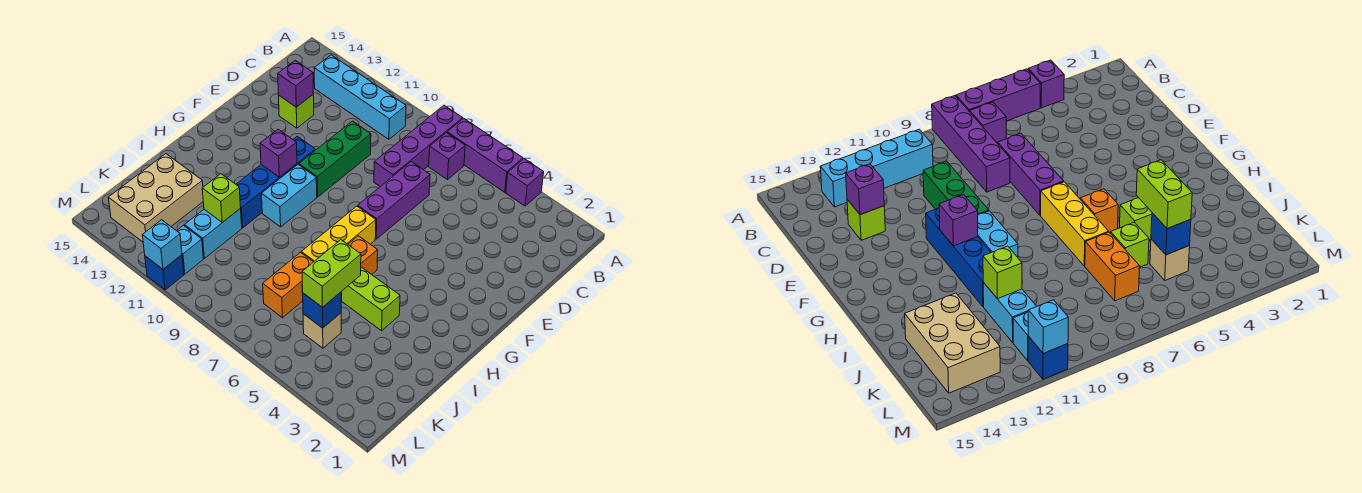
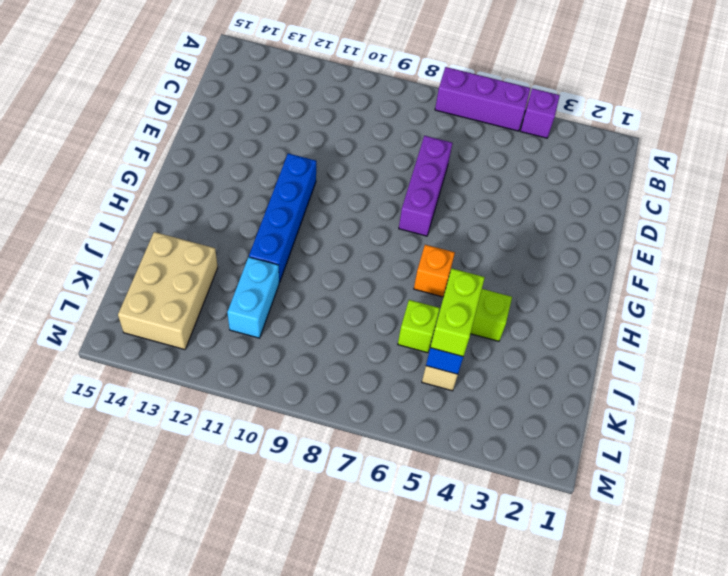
none -> purple 1x4 brick [374,105,463,187]
none -> purple 1x1 brick [429,133,465,180]
none -> cyan 1x4 brick [314,55,406,139]

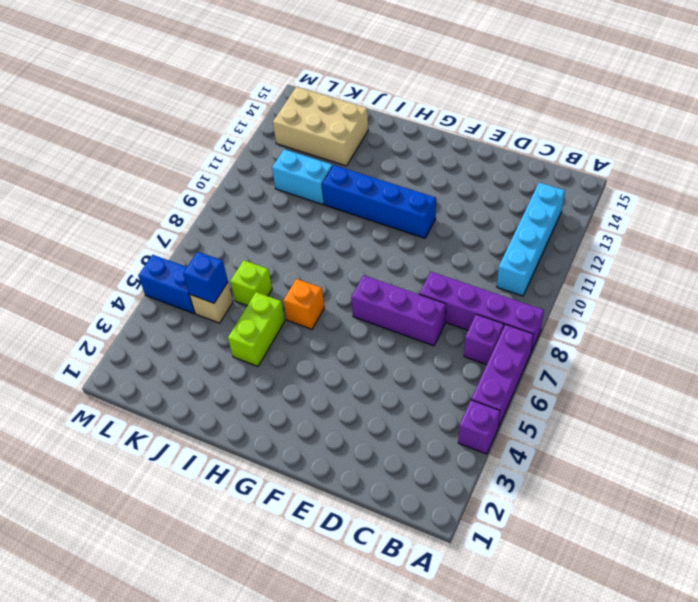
blue 1x2 brick [138,255,195,313] -> none
none -> green 1x3 brick [299,121,371,197]
none -> lime 1x1 brick [279,95,314,128]
none -> yellow 1x3 brick [301,206,376,262]

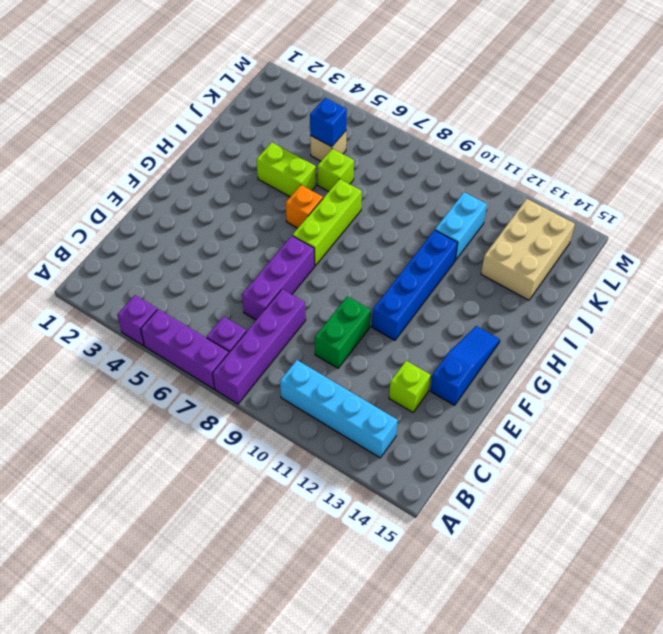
green 1x2 brick [315,296,371,368] -> green 1x3 brick [299,121,371,197]
blue 1x3 slope [430,326,500,405] -> none
lime 1x3 brick [293,179,362,266] -> yellow 1x3 brick [301,206,376,262]
none -> cyan 1x2 brick [261,165,317,227]
none -> orange 1x2 brick [263,253,313,318]
none -> cyan 1x1 brick [177,226,203,274]

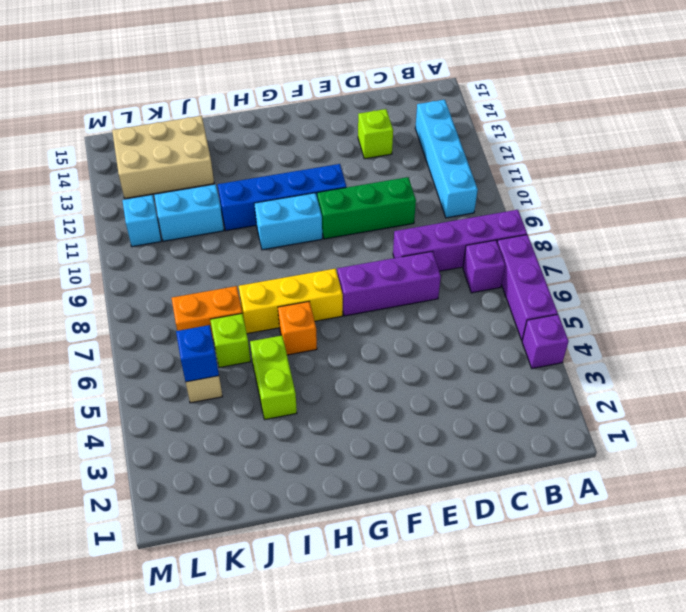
none -> blue 1x1 brick [145,255,184,290]
none -> purple 1x1 brick [278,61,313,107]
none -> purple 1x1 brick [260,129,297,177]

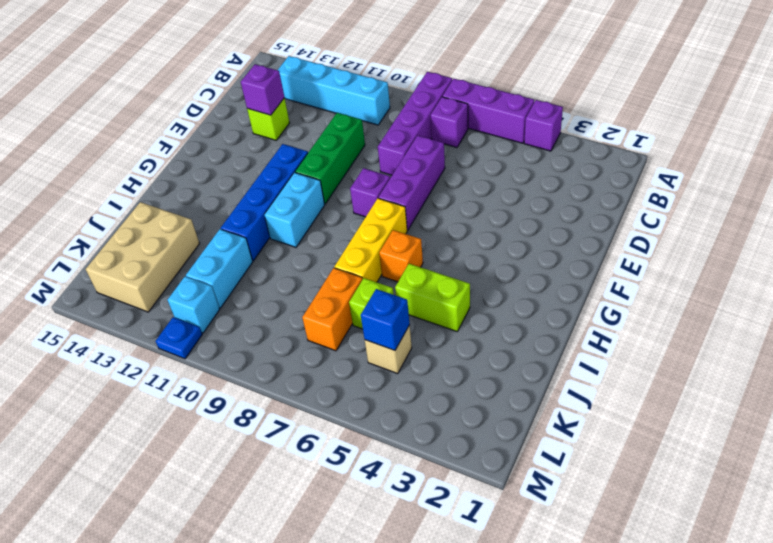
purple 1x1 brick [350,168,390,217] -> purple 1x1 brick moved to [260,129,297,177]
blue 1x1 plate [156,317,202,359] -> blue 1x1 brick [145,255,184,290]
none -> lime 1x1 brick [202,174,241,222]
none -> cyan 1x1 brick [142,220,182,269]
none -> lime 1x2 brick [302,240,361,307]

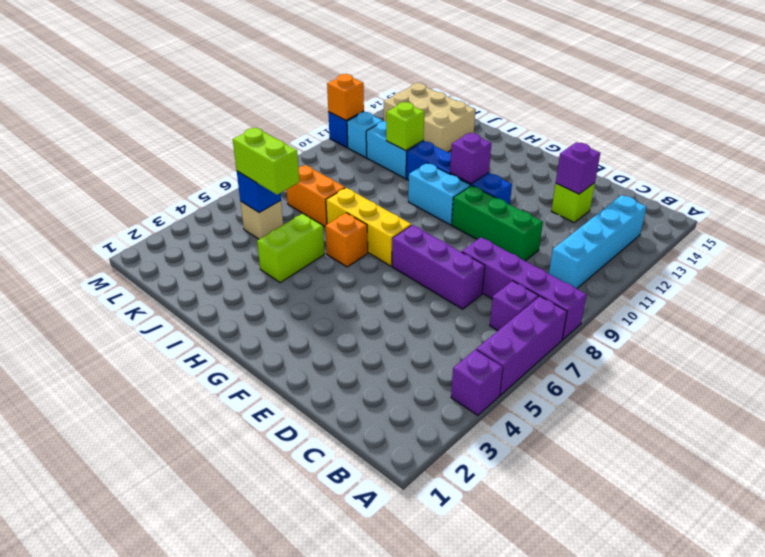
orange 1x1 brick [327,74,364,120] -> cyan 1x1 brick [142,220,182,269]
none -> lime 1x1 brick [1111,222,1149,267]

